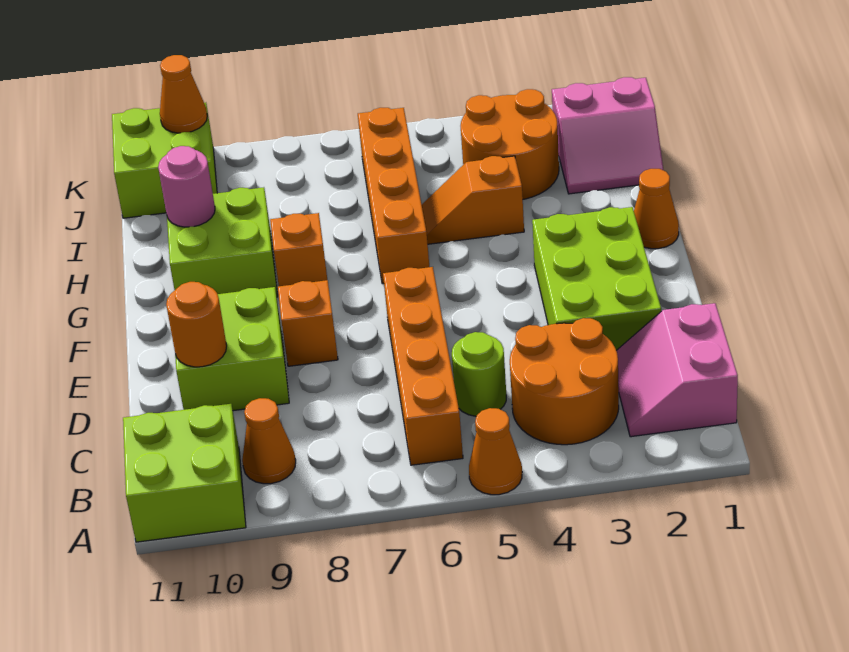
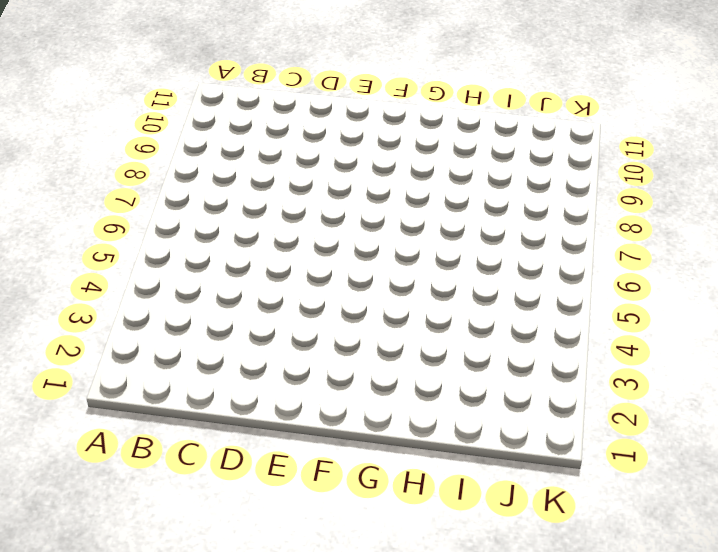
none -> orange 1x1 cone [469,408,522,495]
none -> lime 2x2 brick [123,404,246,542]
none -> pink 2x2 slope [616,303,738,437]

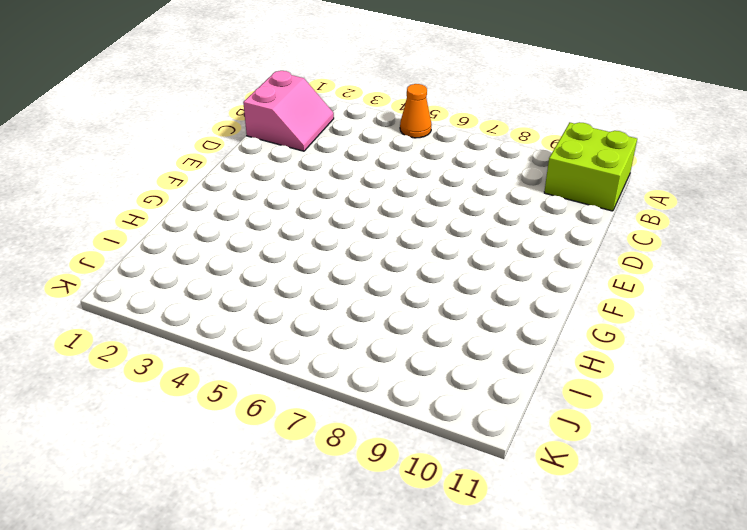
none -> orange 2x2 round brick [510,318,619,445]
none -> orange 1x4 brick [383,267,463,465]
none -> orange 1x1 cone [242,398,296,484]

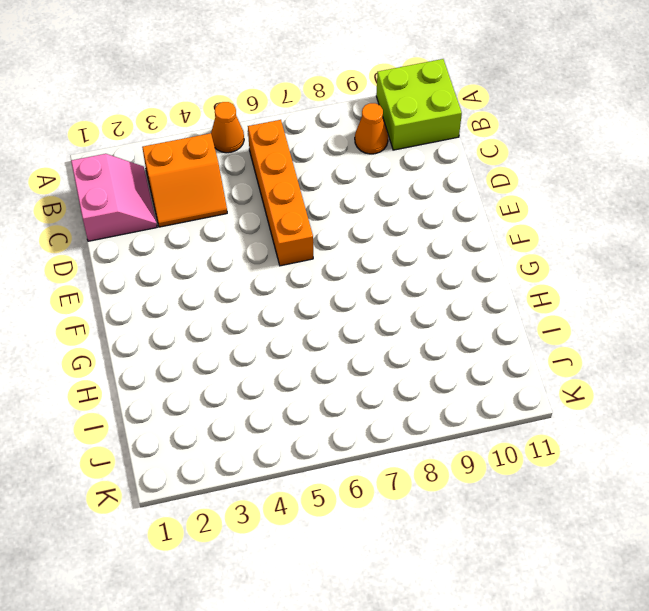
orange 2x2 slope [142,133,227,227] -> orange 2x2 round brick [510,318,619,445]
none -> lime 1x1 round brick [452,332,506,416]
none -> lime 2x3 brick [532,207,661,350]
none -> lime 2x2 brick [175,287,289,411]

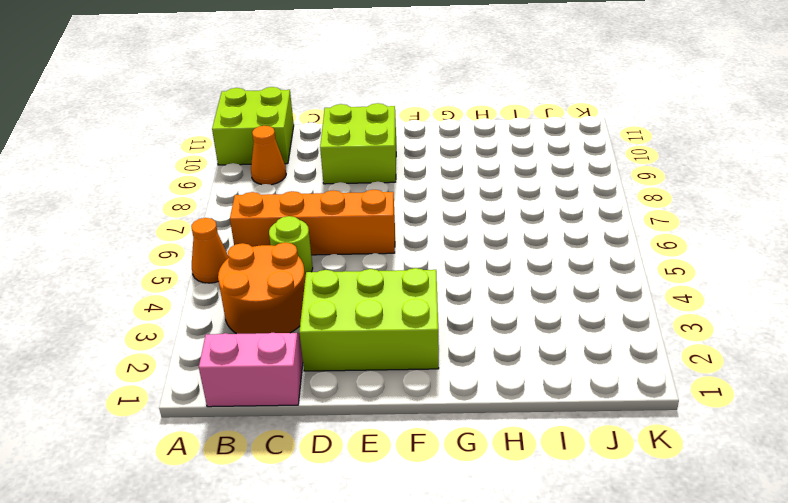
none -> orange 1x1 brick [278,280,338,366]
none -> orange 1x1 cone [634,169,679,249]
none -> orange 1x4 brick [358,108,429,284]

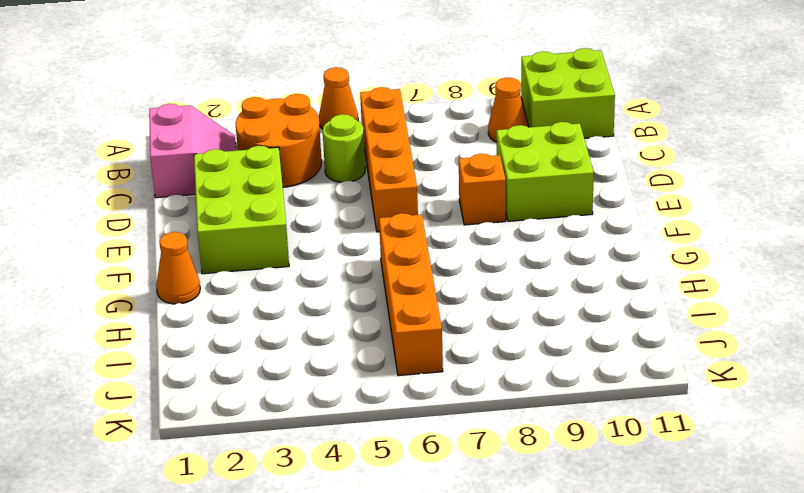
none -> orange 1x1 brick [270,213,327,286]
none -> lime 2x2 brick [167,187,278,297]
none -> orange 1x2 slope [422,156,524,244]

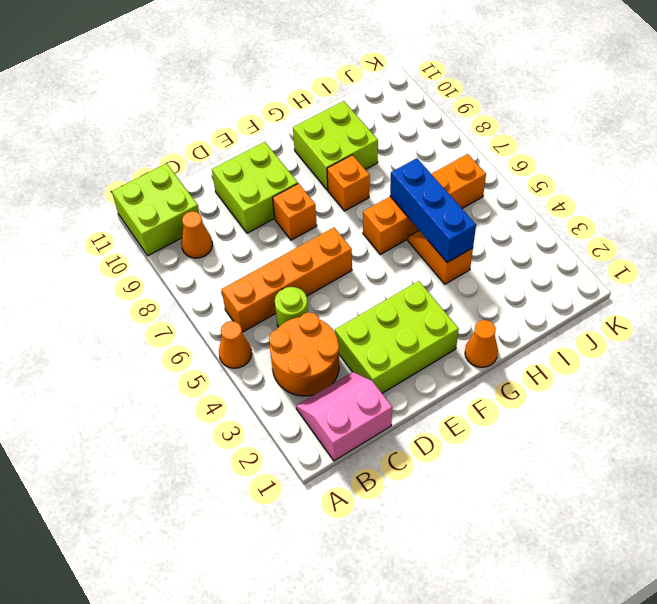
blue 1x3 brick [390,158,476,263] -> none
none -> pink 2x2 slope [552,77,663,194]
none -> orange 2x2 round brick [461,89,559,199]
none -> lime 2x2 brick [112,103,217,218]

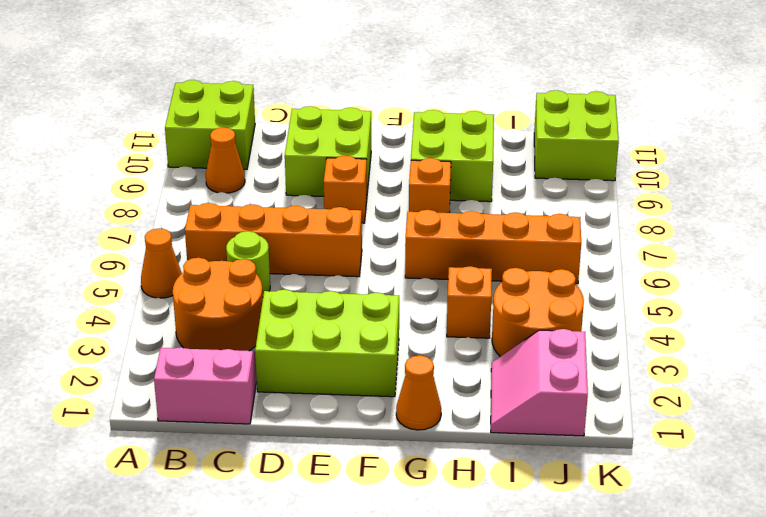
none -> orange 1x1 round brick [166,282,227,367]
none -> pink 1x1 round brick [158,146,215,227]
none -> orange 1x1 cone [160,55,207,133]

